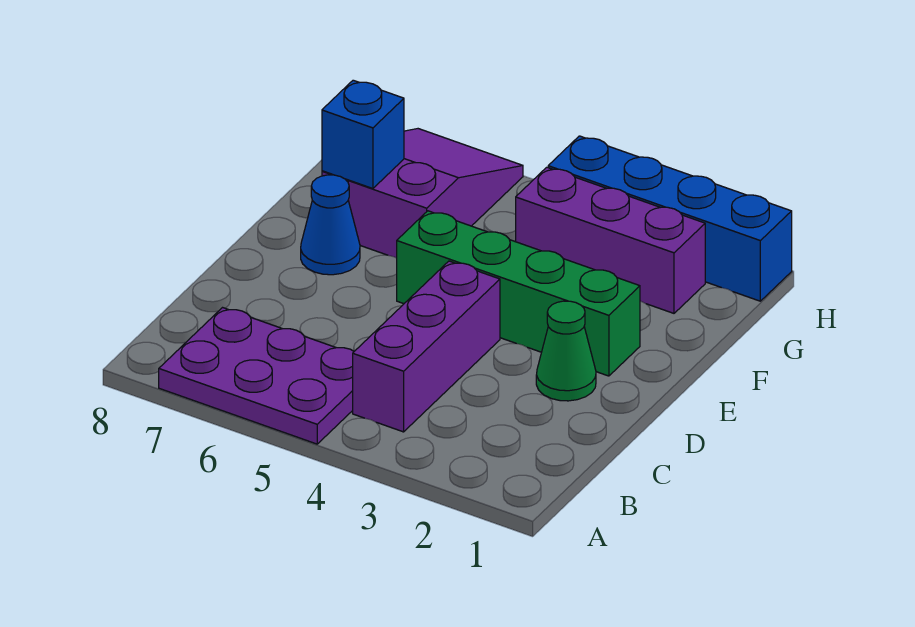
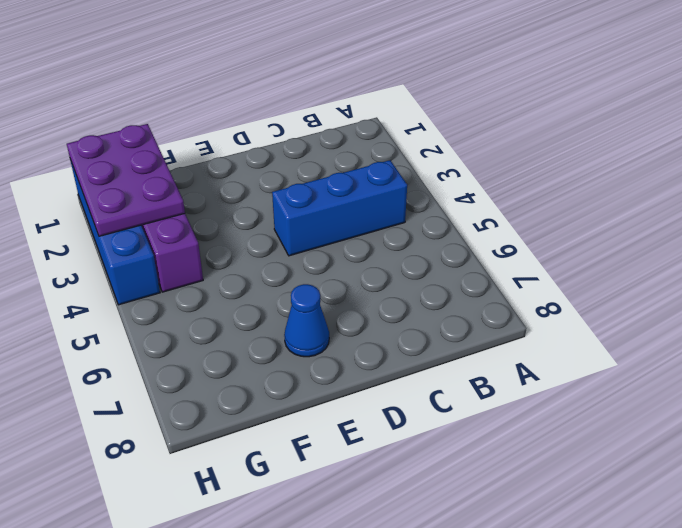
blue 1x3 brick [272,160,407,256] -> purple 1x3 brick [353,261,500,432]
purple 2x3 plate [67,124,185,236] -> purple 2x3 plate moved to [159,308,354,444]
none -> green 1x1 cone [536,301,596,401]
none -> green 1x4 brick [397,211,640,376]

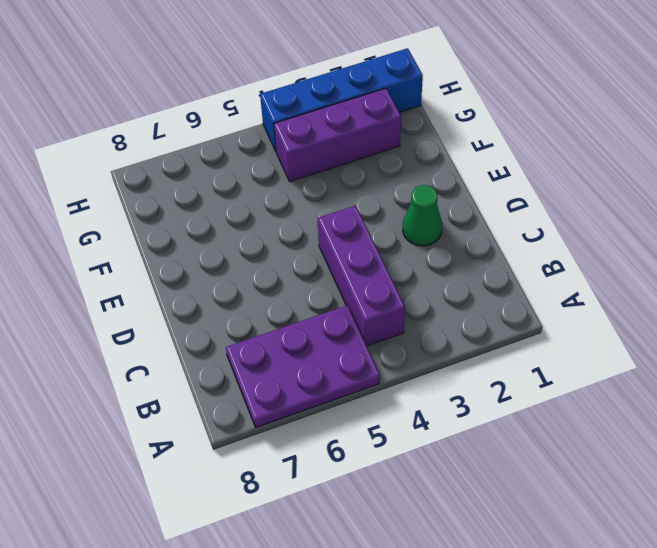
none -> green 1x4 brick [397,211,640,376]
none -> blue 1x1 cone [301,175,360,275]

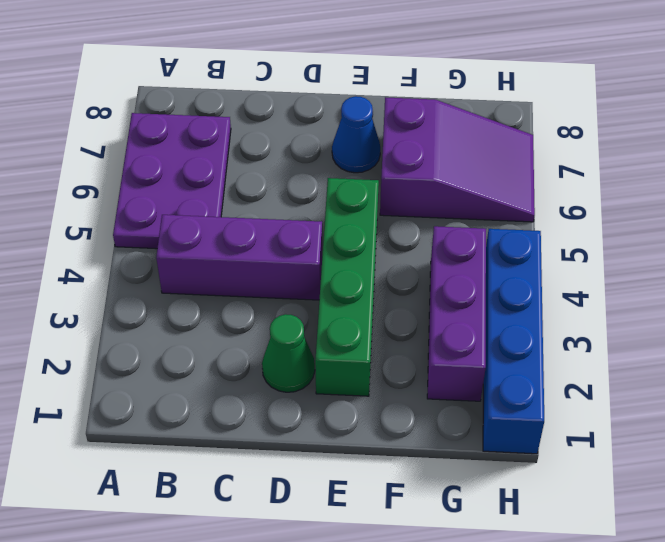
none -> blue 1x1 brick [322,80,404,189]

